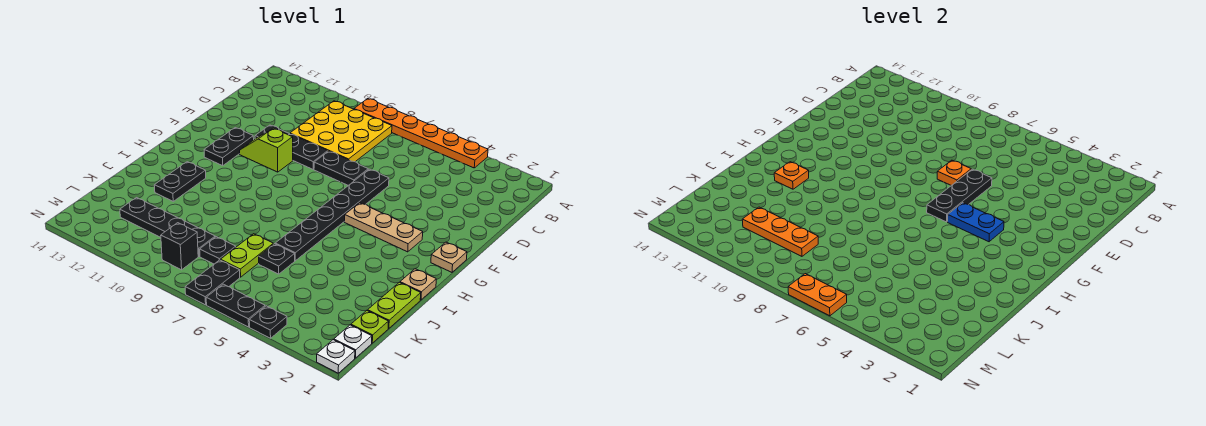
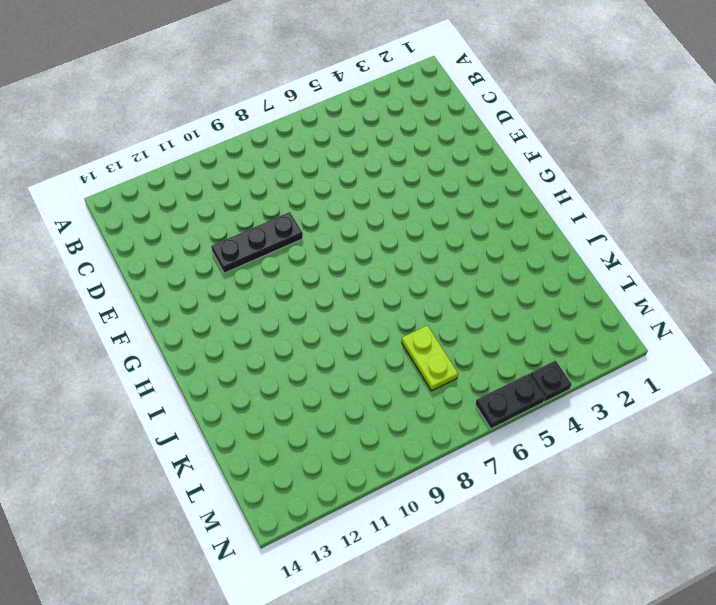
none -> orange 1x6 plate [354,99,488,168]
none -> yellow 3x3 plate [290,101,392,162]
none -> black 1x6 plate [275,169,389,261]

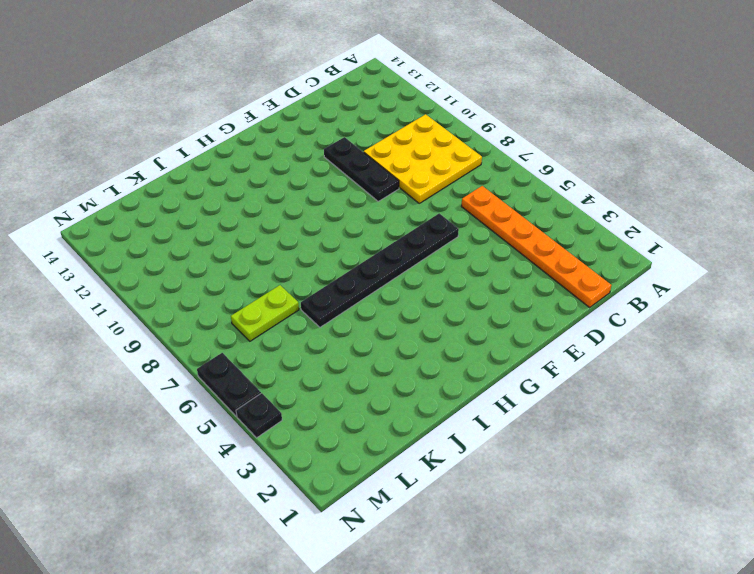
orange 1x6 plate [461,186,611,307] -> orange 1x6 plate moved to [354,99,488,168]
none -> black 1x2 plate [314,151,368,185]
none -> lime 1x2 slope [240,128,293,172]
none -> black 1x2 plate [204,128,254,166]

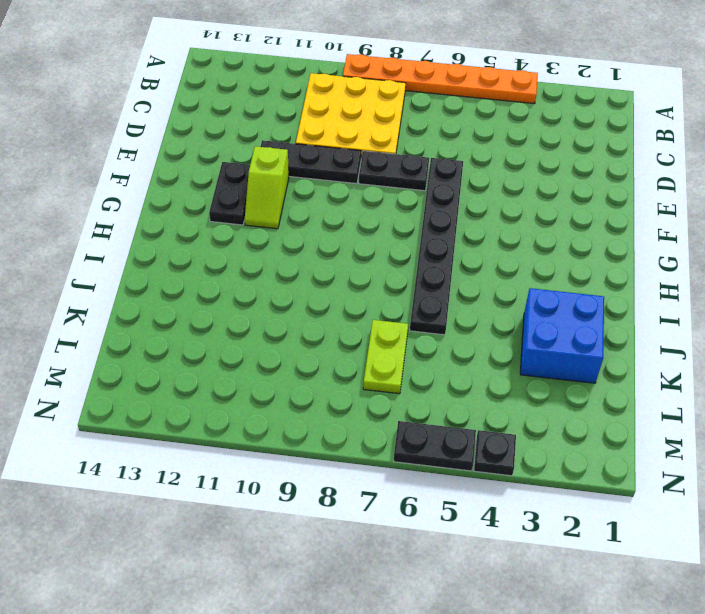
lime 1x2 slope [245,146,289,229] -> lime 1x2 slope turned to [240,128,293,172]
blue 2x2 brick [520,288,604,383] -> none
none -> tan 1x1 plate [431,242,467,272]
none -> tan 1x3 plate [345,203,423,252]
none -> tan 1x1 plate [400,269,436,300]

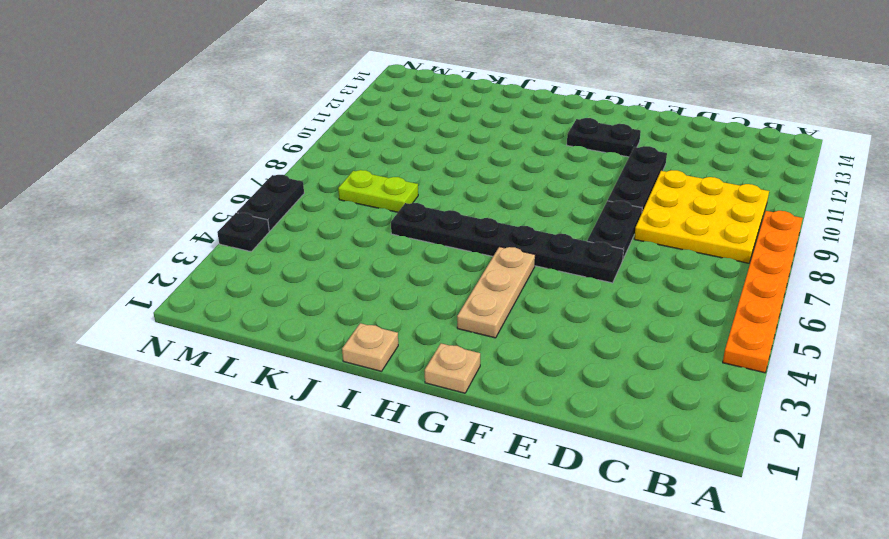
none -> lime 1x2 slope [240,128,293,172]
none -> black 1x2 plate [154,162,206,201]
none -> lime 1x2 plate [368,282,421,328]

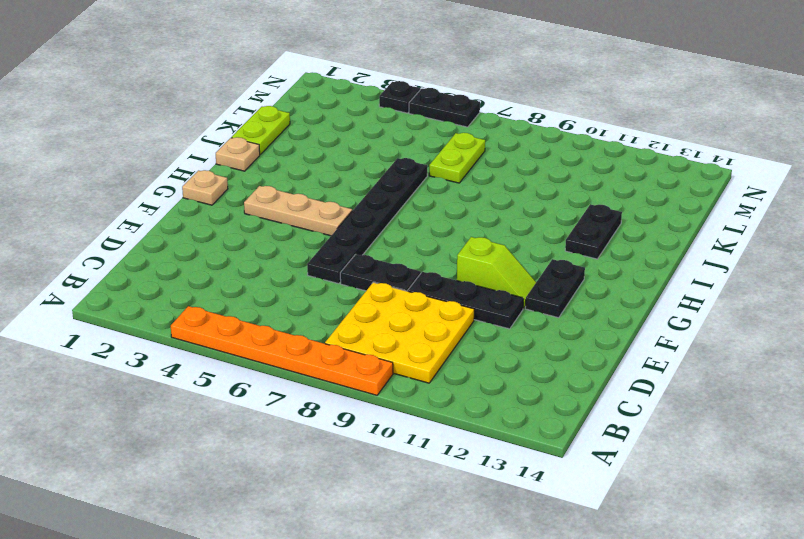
none -> black 1x1 plate [259,244,295,274]
none -> lime 1x1 plate [351,311,388,343]
none -> black 1x1 plate [200,237,236,264]

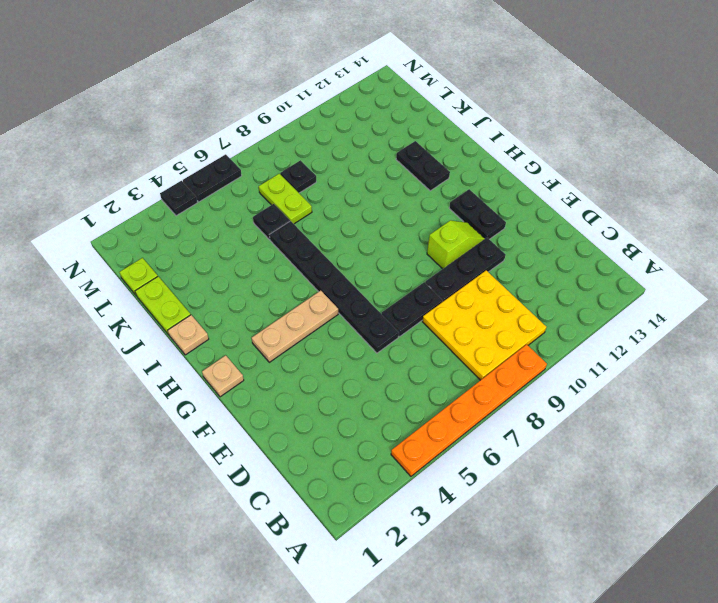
none -> black 1x4 plate [120,198,215,256]
none -> white 1x1 plate [334,325,372,358]
none -> black 1x2 plate [185,260,240,305]

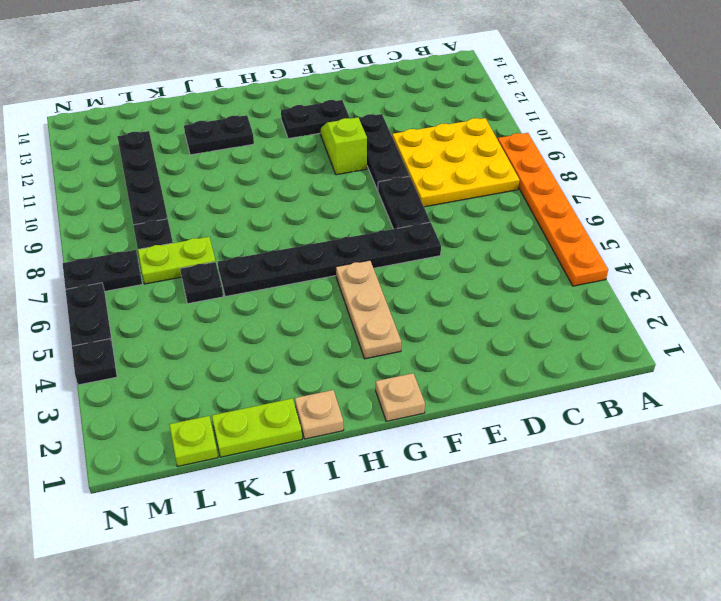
none -> white 1x1 plate [334,325,372,358]
none -> black 1x1 brick [161,223,198,270]
none -> white 1x1 plate [317,340,355,373]

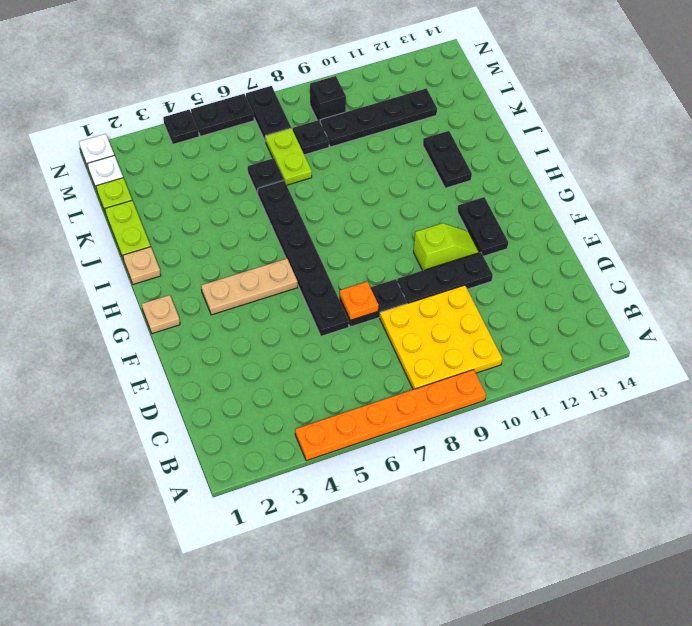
none -> black 1x3 plate [927,169,992,222]
none -> blue 1x2 plate [948,203,1004,242]
none -> orange 1x1 plate [774,162,809,189]

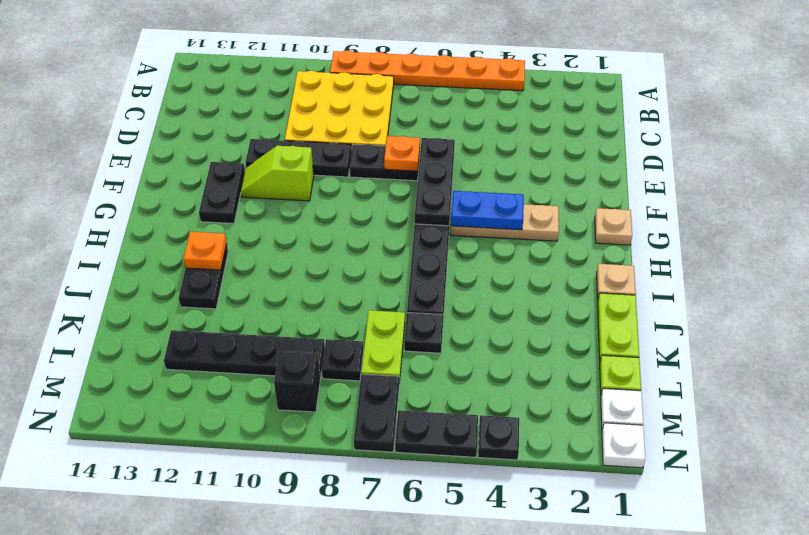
none -> orange 1x3 plate [742,207,818,256]
none -> orange 1x2 plate [788,274,847,316]

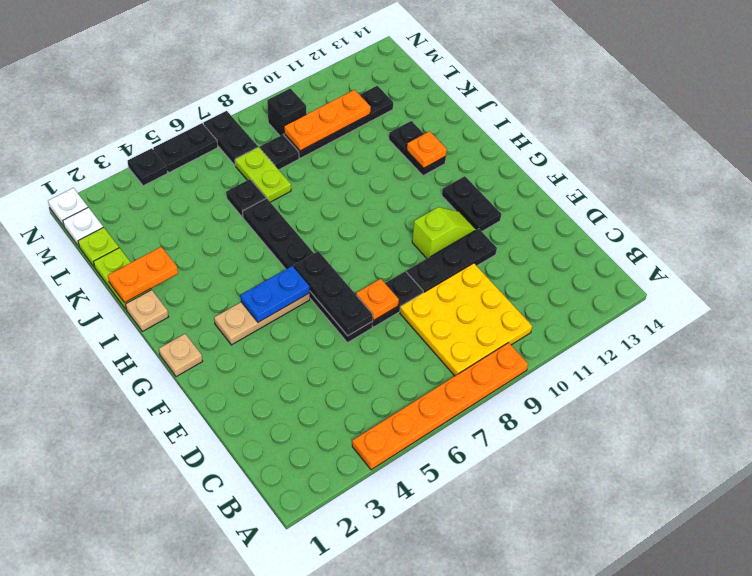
orange 1x2 plate [108,247,178,303] -> orange 1x2 plate moved to [788,274,847,316]

